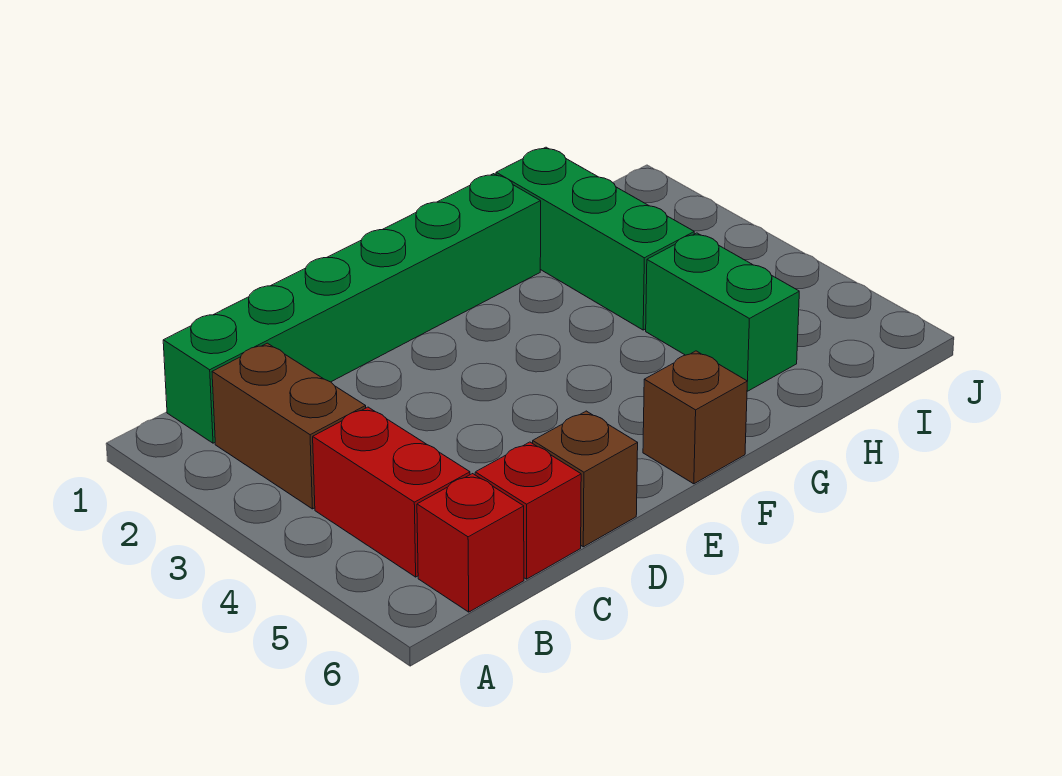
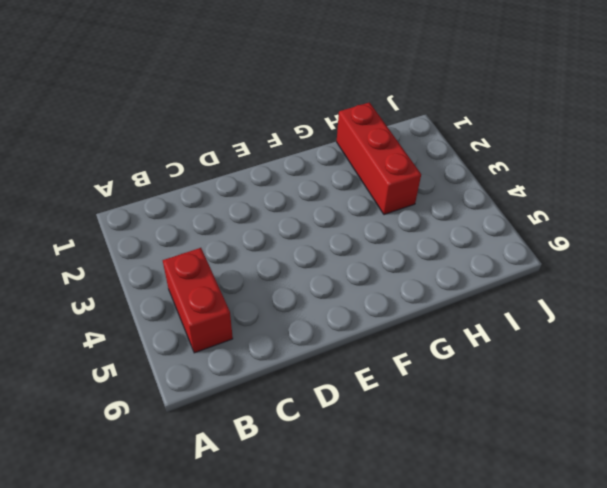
red 1x3 brick [337,103,421,215] -> green 1x3 brick [496,147,694,330]
none -> green 1x6 brick [163,174,541,443]
none -> brown 1x2 brick [212,343,366,509]

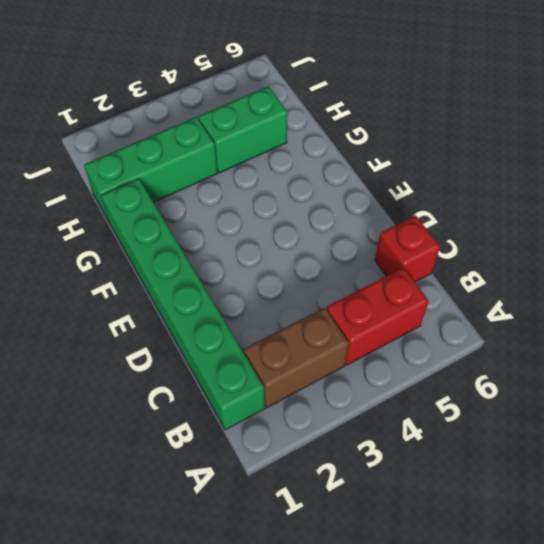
none -> red 1x1 brick [417,474,524,612]
none -> brown 1x1 brick [533,411,638,547]

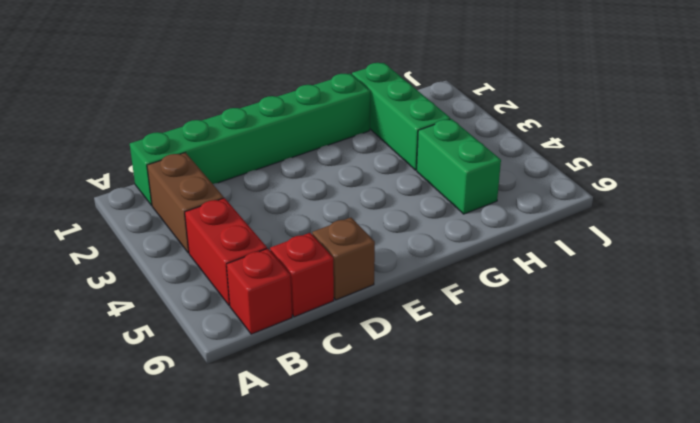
none -> brown 1x1 brick [643,351,747,484]

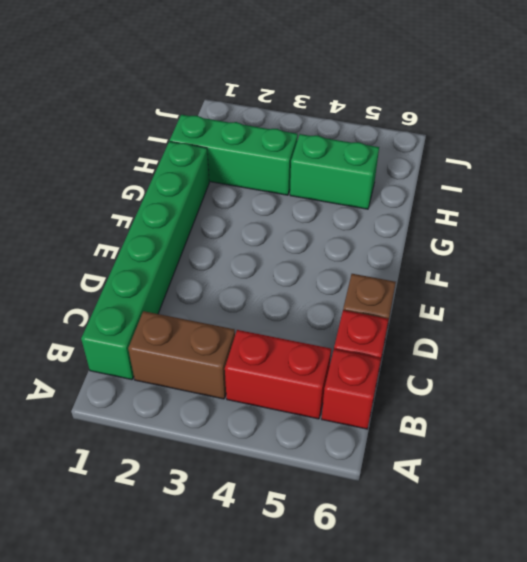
none -> brown 1x1 brick [643,351,747,484]

